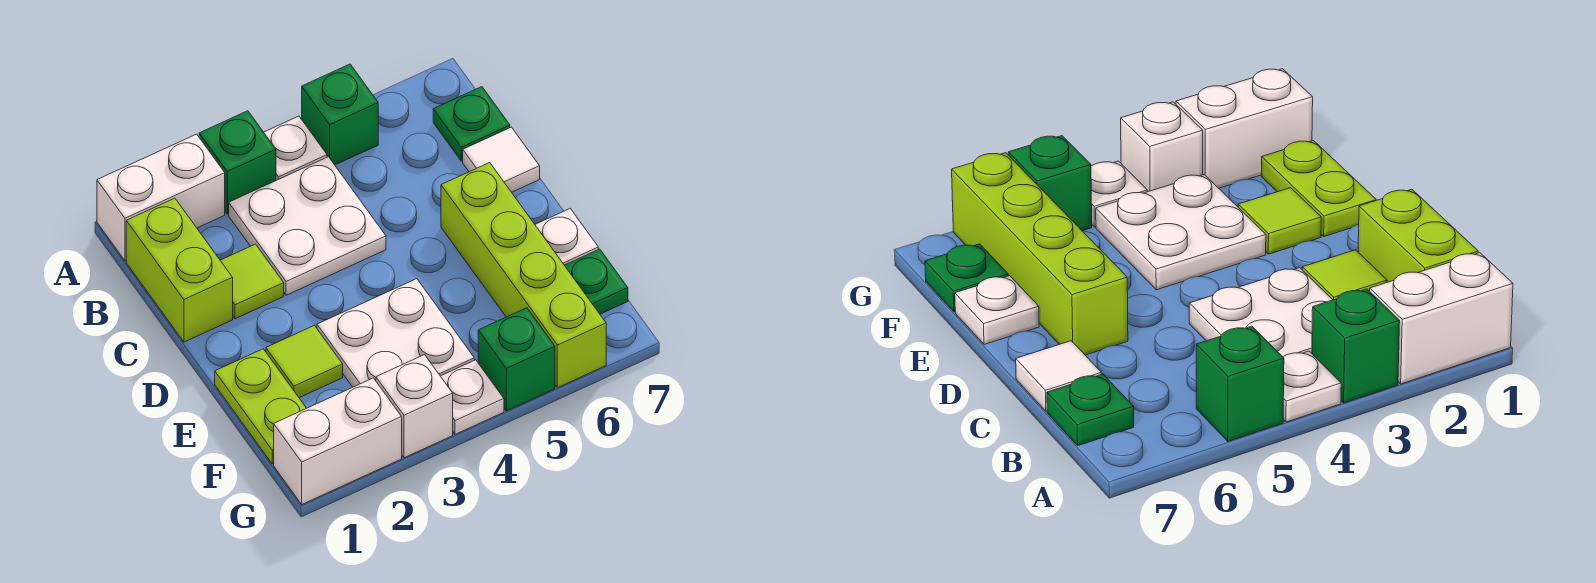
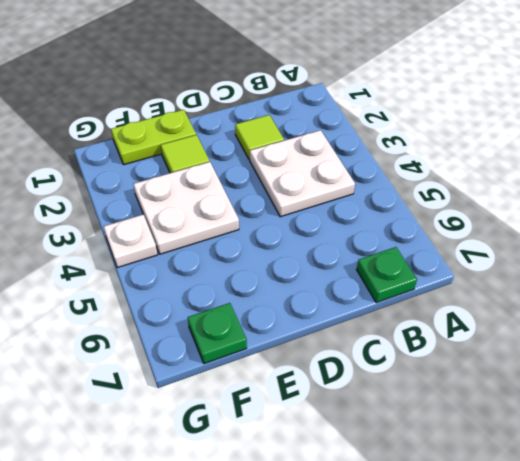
none -> white 1x2 brick [97,134,225,261]
none -> green 1x1 brick [199,111,276,214]
none -> white 1x1 plate [264,116,327,180]

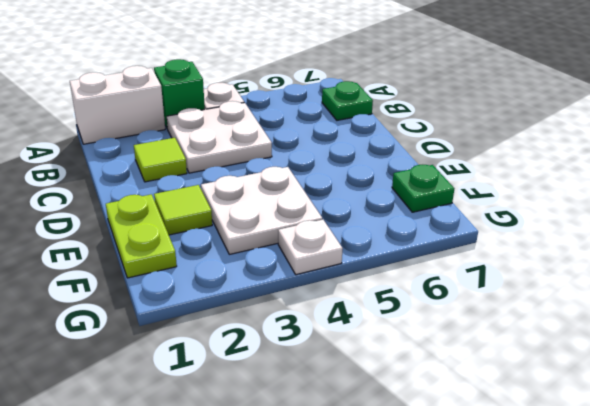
none -> green 1x1 brick [302,64,378,165]
none -> lime 1x2 brick [126,198,233,342]
none -> white 1x1 tile [463,127,540,192]

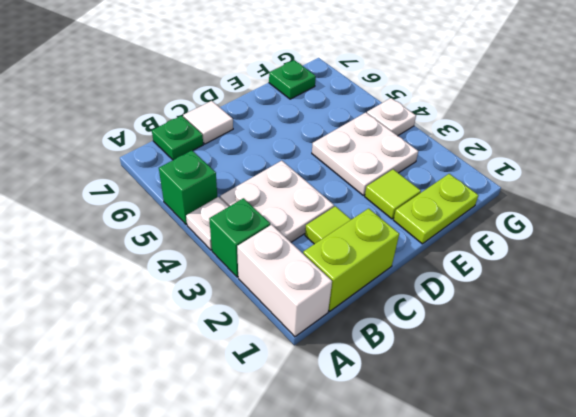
none -> lime 1x4 brick [441,163,606,388]
none -> white 1x1 plate [535,209,598,265]
none -> white 1x2 brick [274,378,402,504]

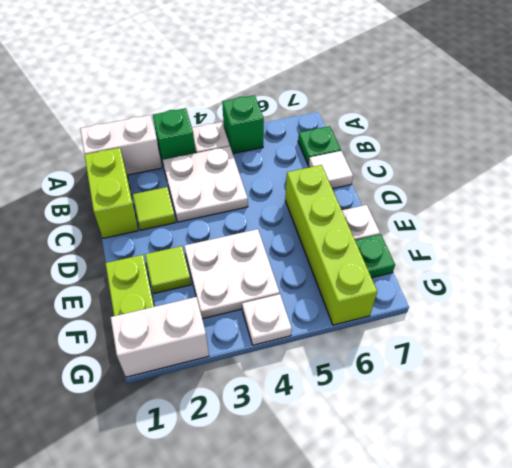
none -> white 1x1 brick [376,355,453,458]
none -> green 1x1 brick [478,308,555,411]

